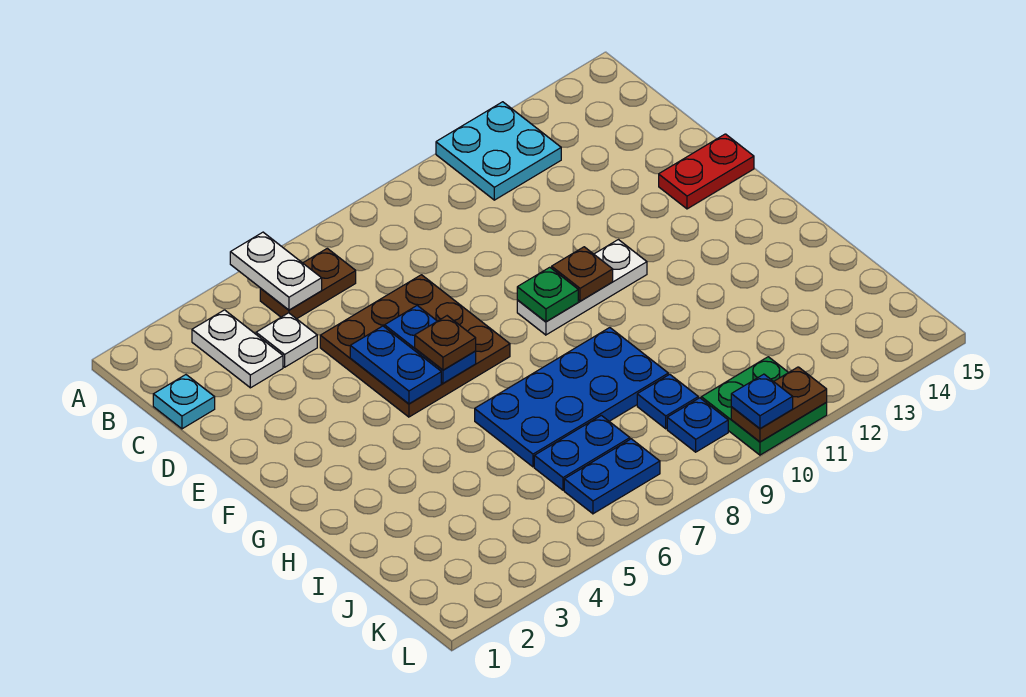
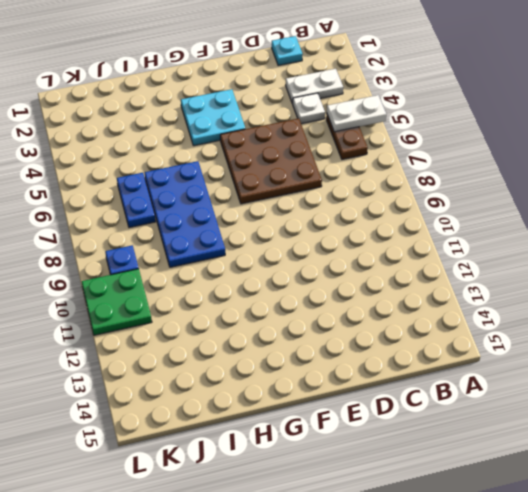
cyan 2x2 plate [181,89,245,146] -> cyan 2x2 plate moved to [436,102,561,200]
none -> red 1x2 plate [659,134,754,209]
none -> white 1x3 plate [517,240,647,335]
none -> blue 1x1 plate [637,374,698,429]

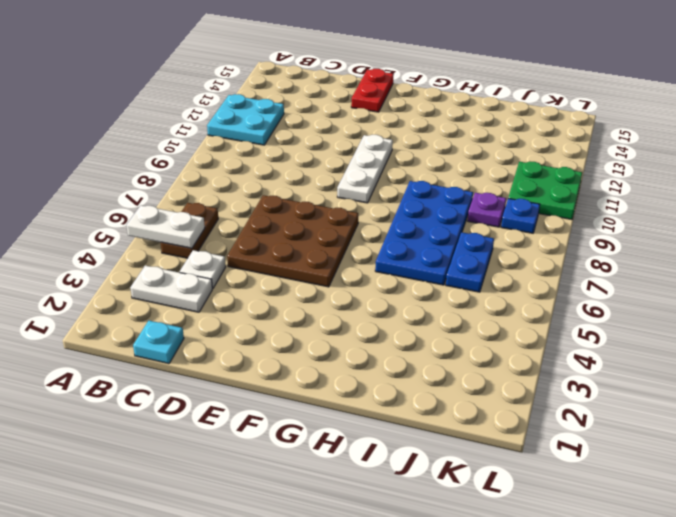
purple 1x1 plate [468,193,506,227] -> blue 1x1 plate [637,374,698,429]
none -> blue 1x2 plate [564,439,660,514]
none -> blue 1x2 plate [350,326,441,404]
none -> blue 1x2 plate [385,306,476,383]

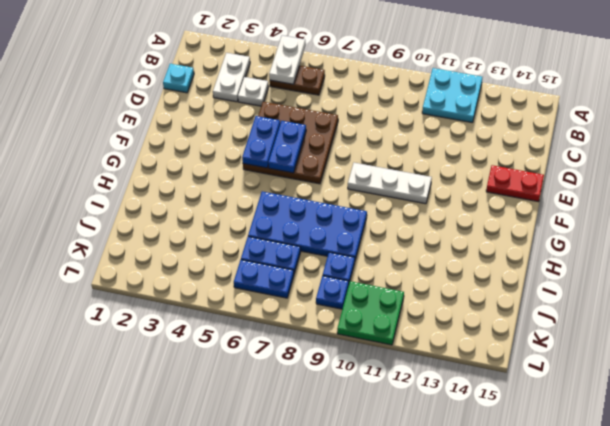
none -> green 1x1 plate [517,267,578,322]
none -> brown 1x1 plate [552,247,613,301]
none -> brown 1x2 plate [731,367,827,442]

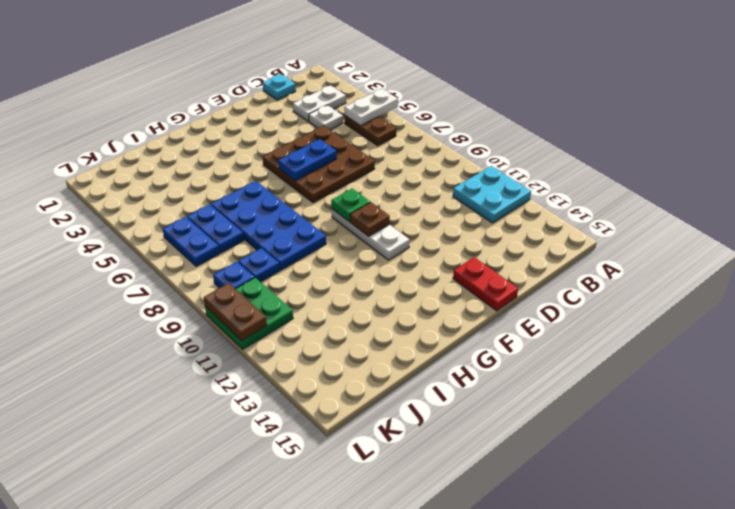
none -> blue 1x2 plate [350,326,441,404]
none -> brown 1x1 plate [415,316,476,370]
none -> blue 1x1 plate [731,374,793,428]

